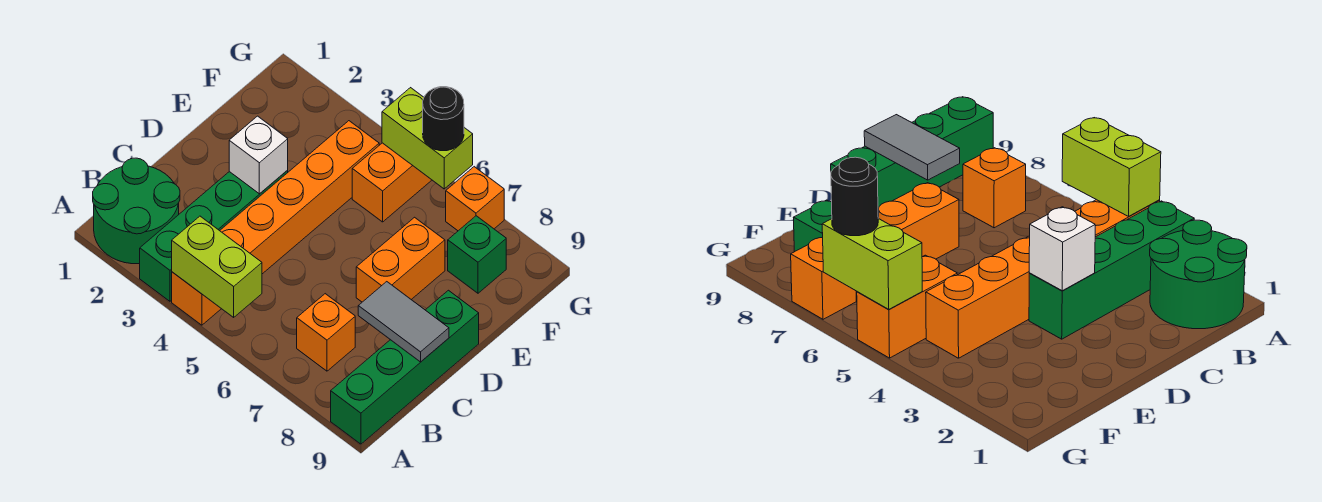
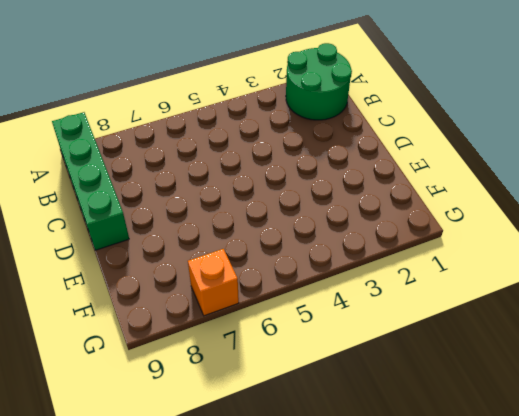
none -> green 1x4 brick [140,170,288,301]
none -> orange 1x6 brick [172,121,379,325]
none -> orange 1x1 brick [297,294,355,371]

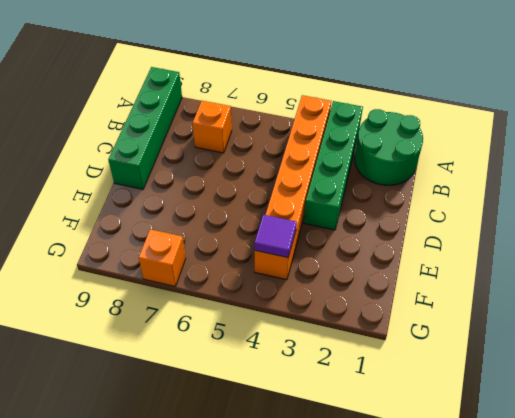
purple 1x1 tile [254,215,297,258] -> none
none -> orange 1x2 brick [356,217,445,302]
none -> orange 1x2 brick [352,143,432,222]
none -> green 1x1 brick [448,216,506,293]

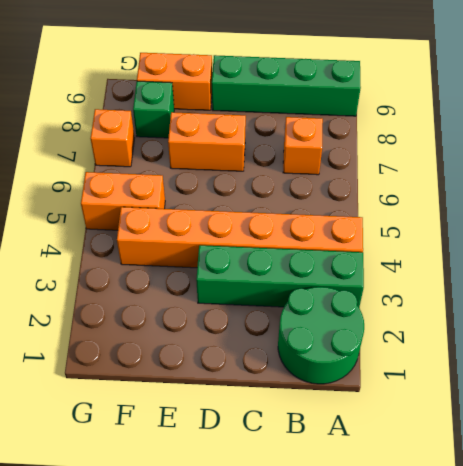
orange 1x2 brick [137,53,212,110] -> none
none -> lime 1x2 brick [172,216,262,317]
none -> grey 1x2 tile [358,282,449,362]
none -> white 1x1 brick [229,116,288,194]

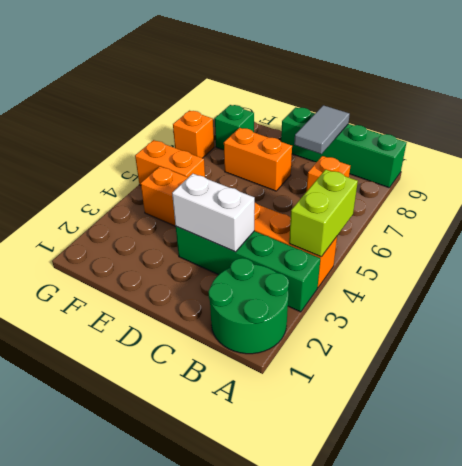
white 1x2 brick [172,174,255,252] -> white 1x1 brick [229,116,288,194]
none -> lime 1x2 brick [382,88,473,189]
none -> black 1x1 round brick [423,87,464,151]

